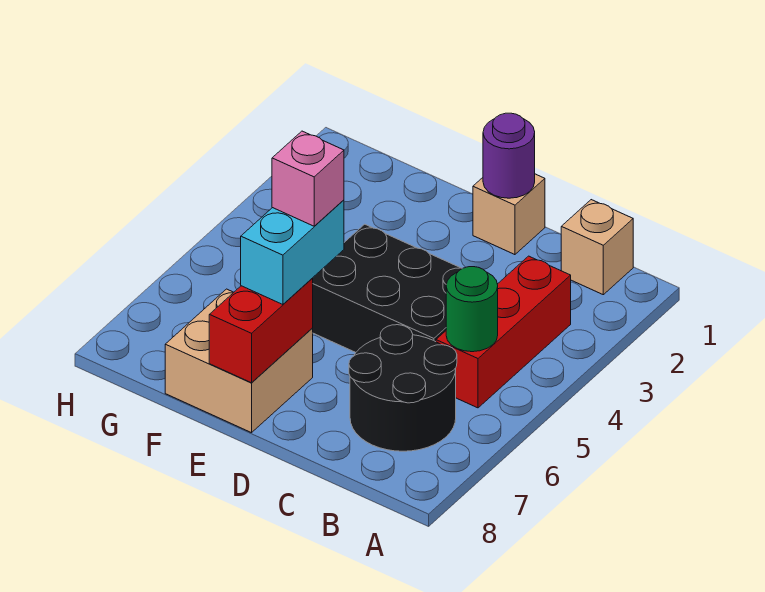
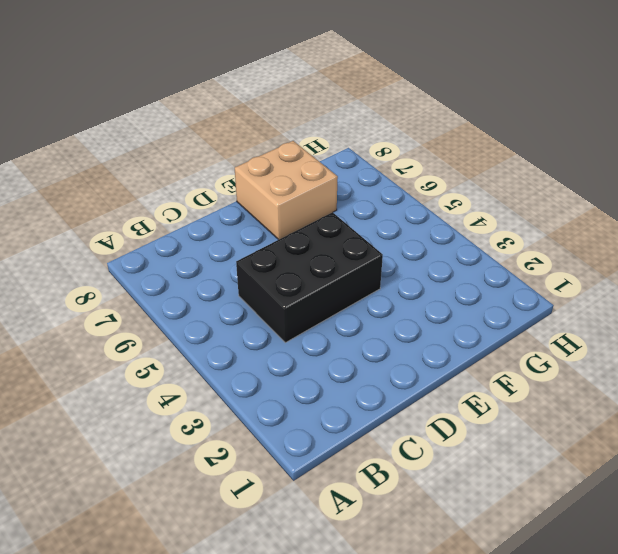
none -> tan 1x1 brick [561,200,633,295]
none -> red 1x3 brick [436,256,571,408]

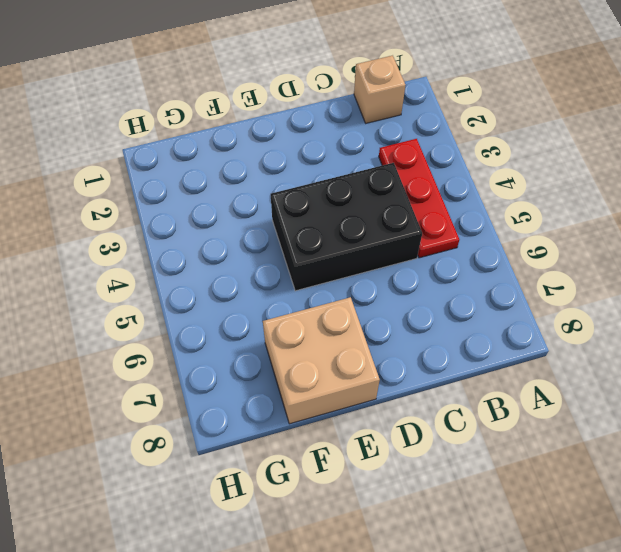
red 1x3 plate [379,139,459,258] -> red 1x3 brick [436,256,571,408]
none -> black 2x2 round brick [349,325,457,451]
none -> tan 1x1 brick [473,174,545,255]

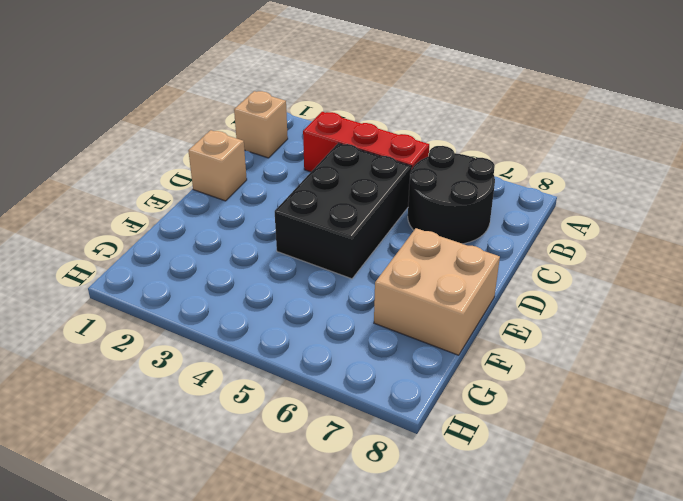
none -> green 1x1 round brick [446,267,498,352]
none -> purple 1x1 round brick [483,113,535,198]

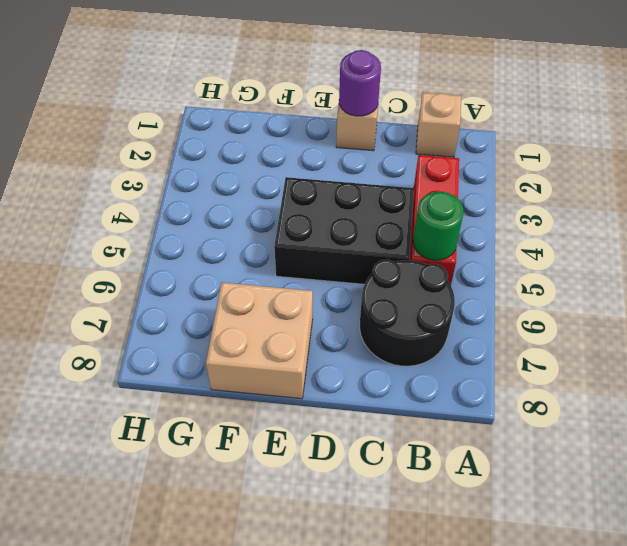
none -> red 1x2 brick [209,278,313,383]
none -> cyan 1x2 brick [241,200,344,305]

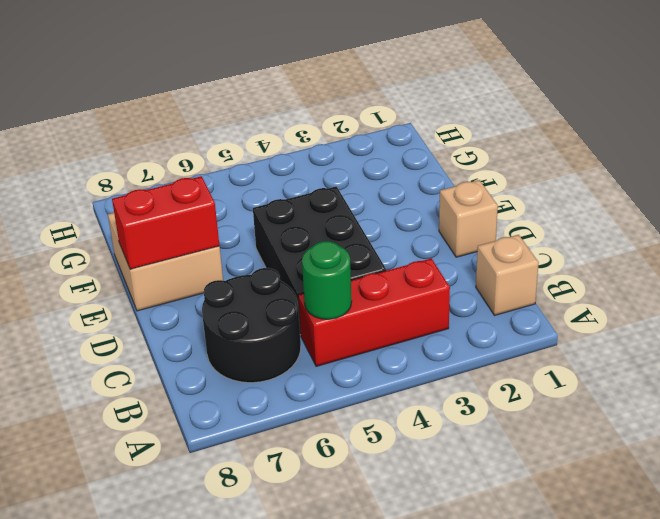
none -> purple 1x1 round brick [483,113,535,198]
none -> cyan 1x2 brick [241,200,344,305]

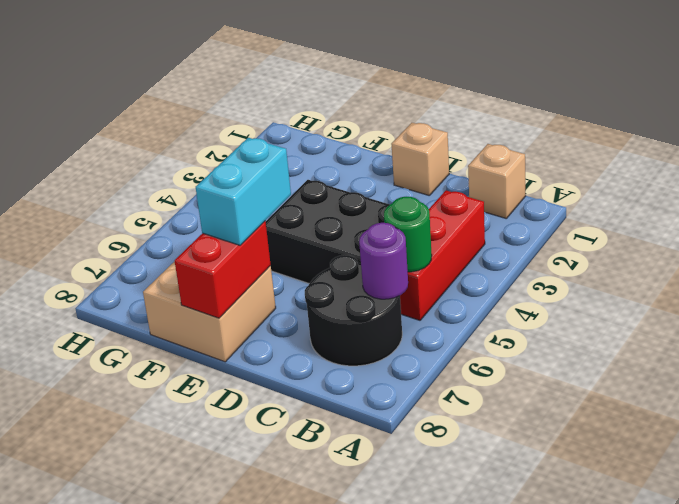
purple 1x1 round brick [359,223,408,299] -> purple 1x1 round brick moved to [483,113,535,198]
none -> pink 1x1 brick [272,131,344,226]

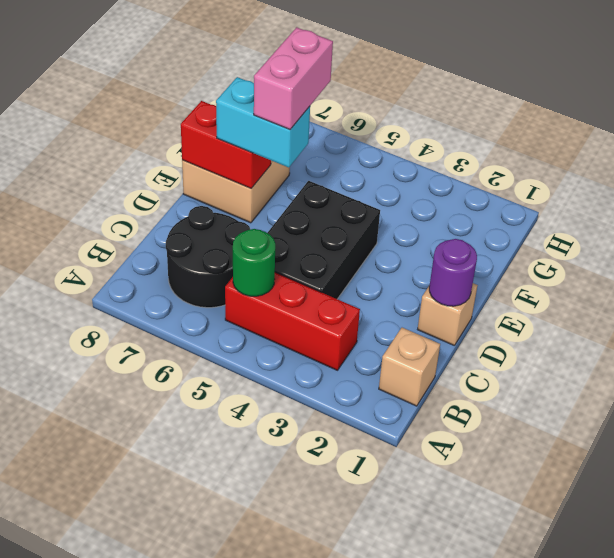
pink 1x2 brick [254,27,333,130] -> pink 1x1 brick [272,131,344,226]

